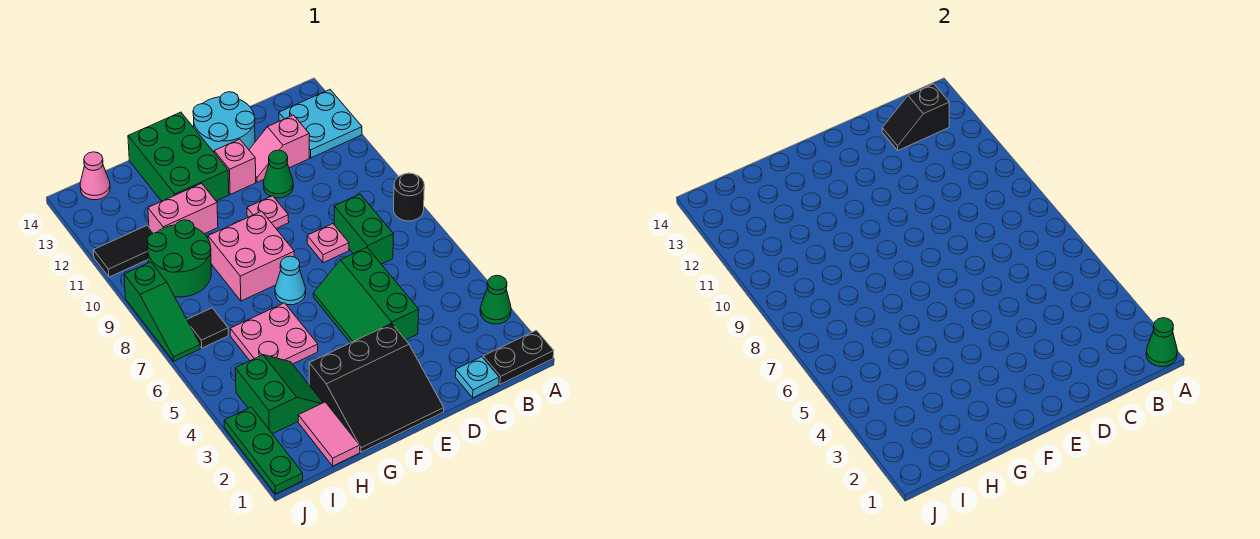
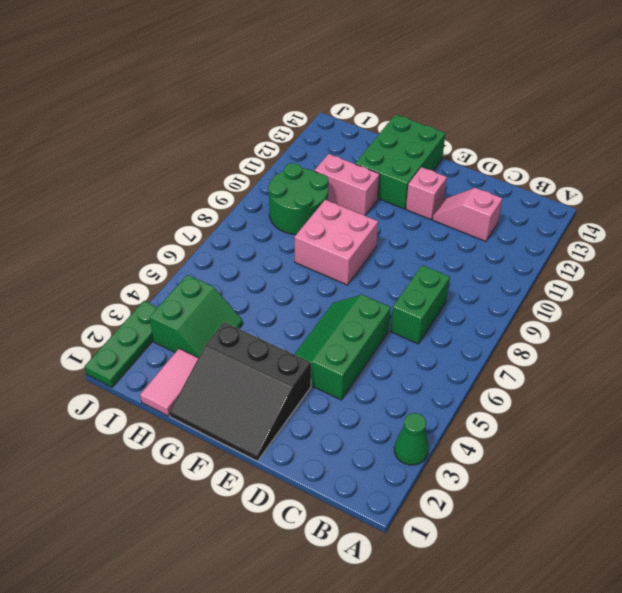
none -> black 1x2 plate [483,330,554,384]
none -> black 1x1 round brick [394,173,424,221]
none -> cyan 2x2 plate [279,90,362,158]

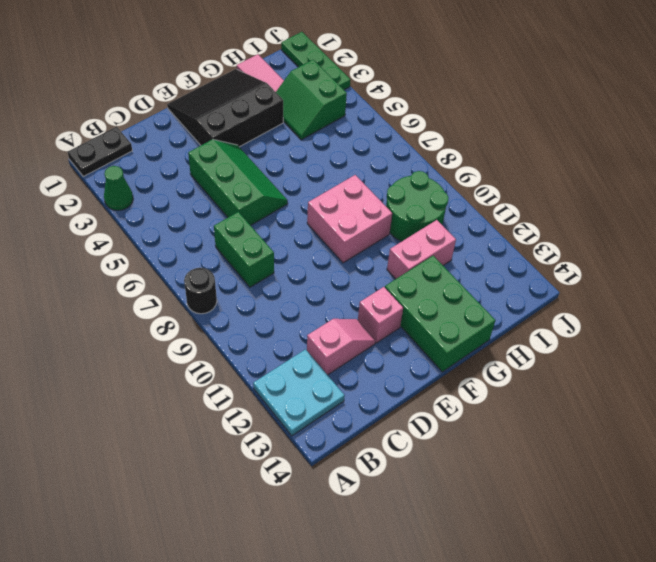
none -> cyan 1x1 plate [455,357,499,398]
none -> pink 1x1 plate [307,224,349,263]
none -> green 1x1 cone [263,150,293,198]

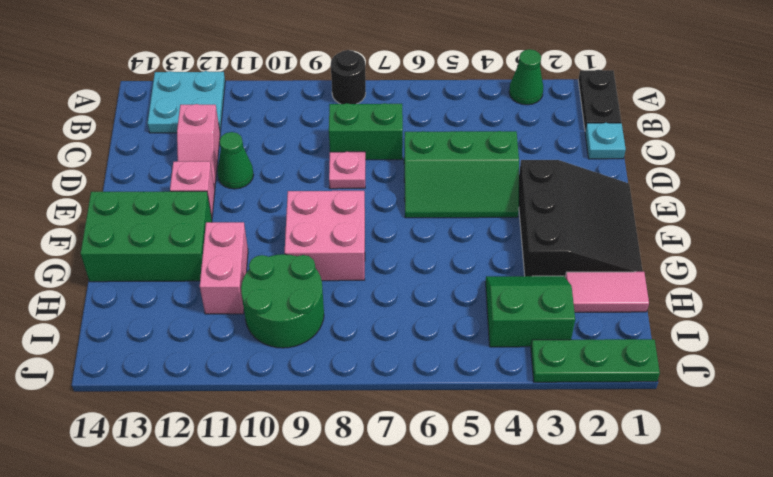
none -> cyan 2x2 round brick [193,92,255,152]
none -> pink 1x1 plate [247,196,289,228]
none -> cyan 1x1 cone [275,256,306,305]

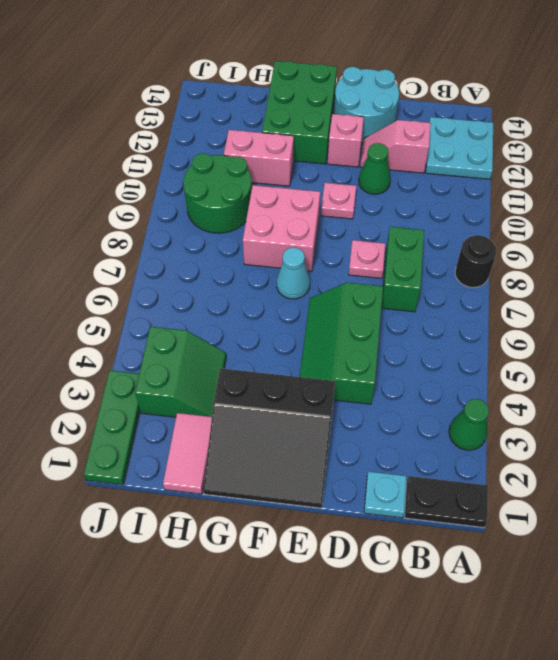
none -> pink 2x2 plate [230,303,318,364]
none -> black 1x1 tile [187,308,228,348]
none -> black 1x2 tile [93,225,153,277]

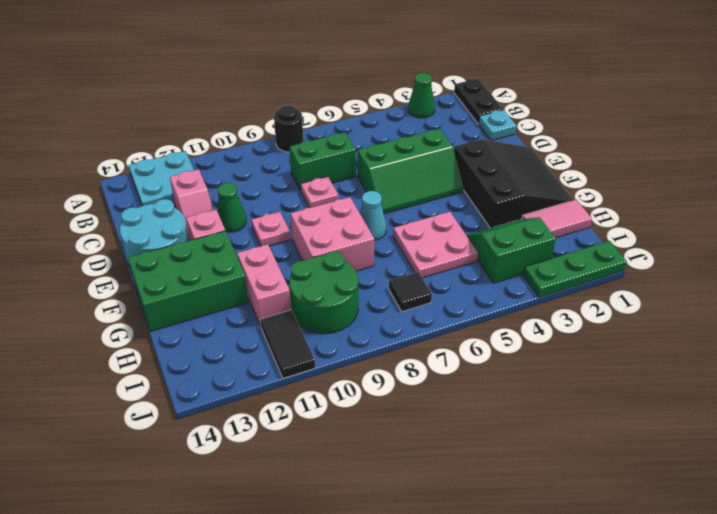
none -> pink 1x1 cone [80,152,110,200]
none -> green 1x3 slope [124,262,200,361]
none -> green 1x1 cone [1146,318,1177,367]

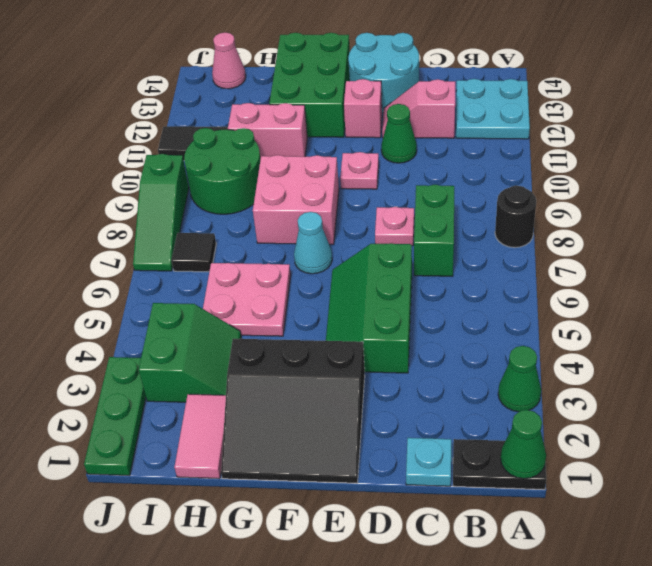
none -> black 1x2 slope [882,84,949,150]

